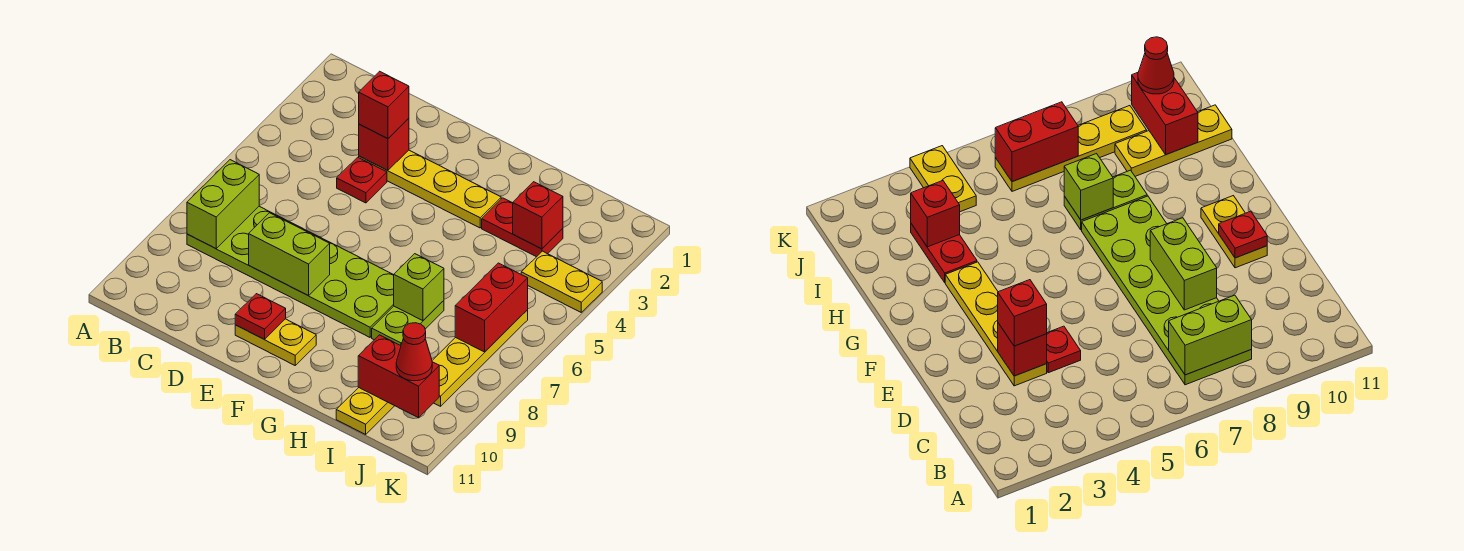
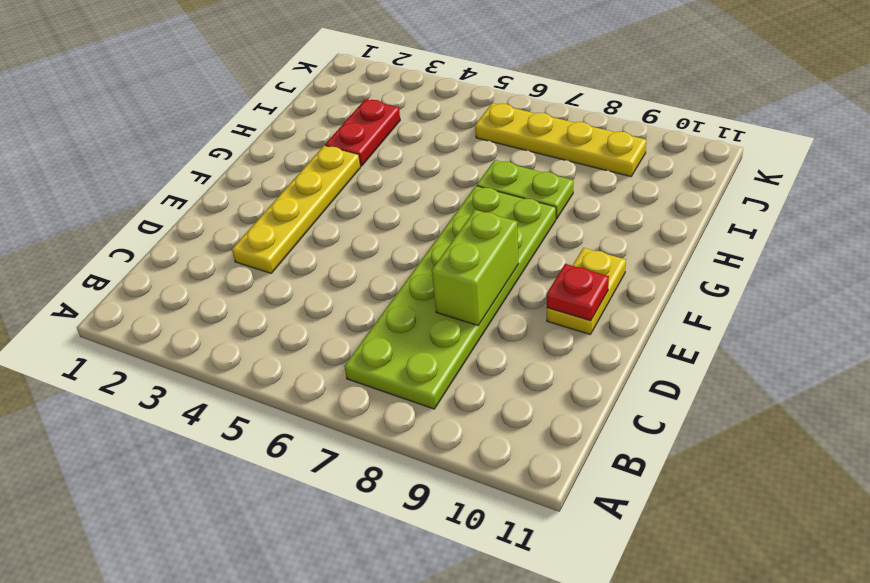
none -> red 1x1 plate [337,157,387,203]
none -> yellow 1x3 plate [336,388,394,434]
none -> yellow 1x2 plate [521,251,602,312]

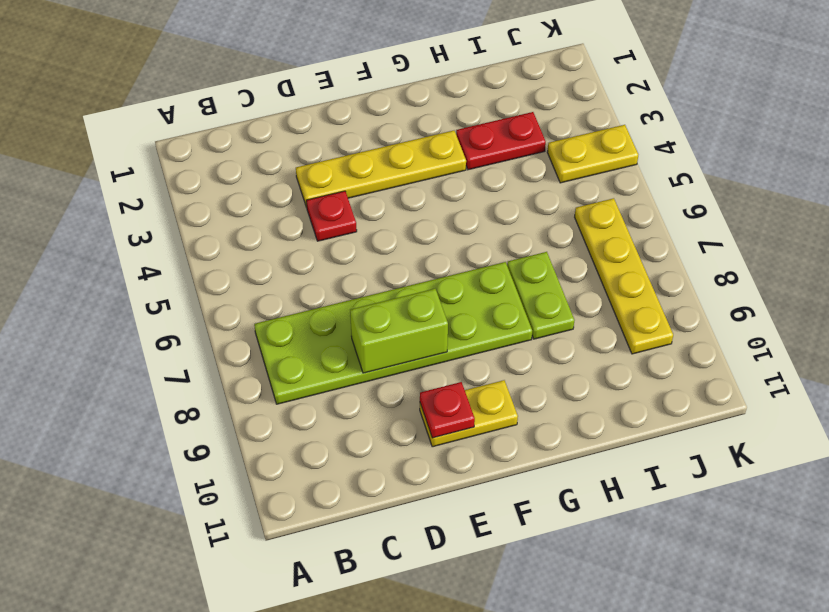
none -> yellow 1x3 plate [336,388,394,434]
none -> lime 1x2 brick [187,160,259,249]
none -> red 1x1 brick [359,118,409,171]

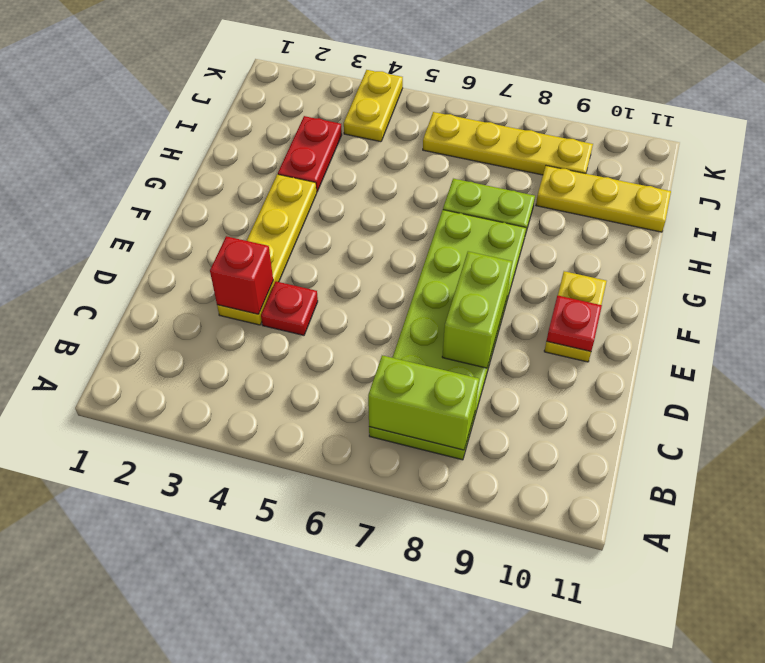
none -> lime 1x1 brick [394,254,444,321]
none -> red 1x1 brick [513,182,563,249]
none -> red 1x2 brick [358,335,439,418]

